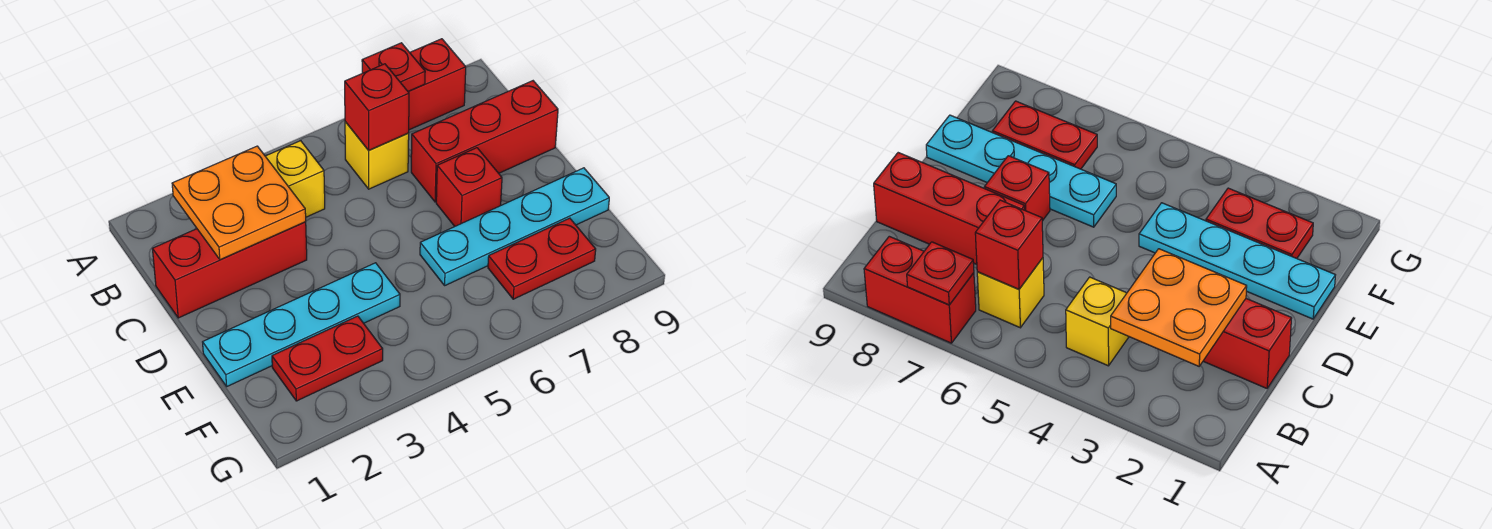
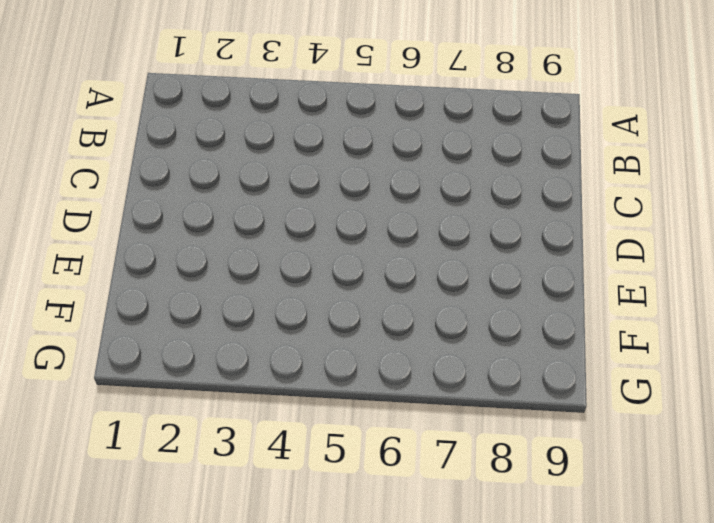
none -> red 1x2 brick [408,39,466,130]
none -> yellow 1x1 brick [265,141,325,217]
none -> yellow 1x1 brick [345,122,409,189]

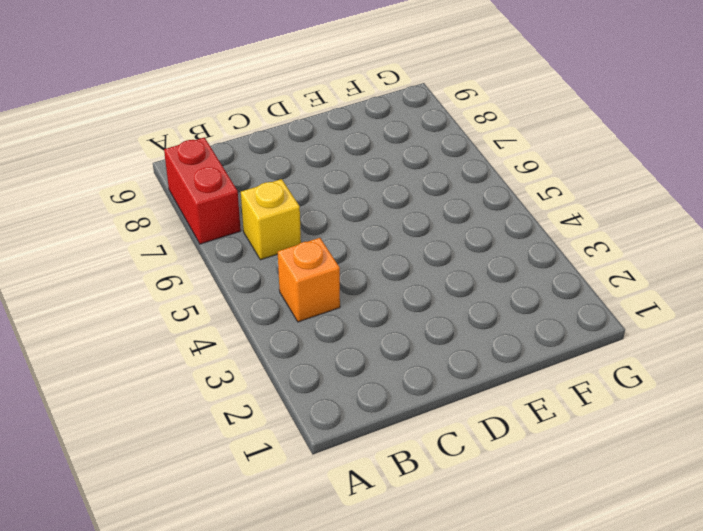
orange 1x1 brick [278,238,340,322] -> yellow 1x1 brick [265,141,325,217]
none -> red 1x3 brick [153,222,307,318]
none -> red 1x3 brick [411,81,558,202]
none -> red 1x1 brick [436,148,502,226]

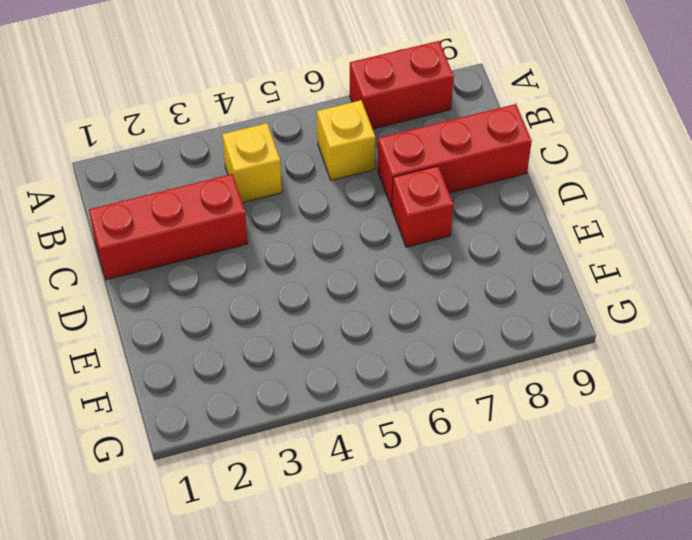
none -> cyan 1x4 plate [203,263,400,386]
none -> cyan 1x4 plate [420,168,609,285]
none -> red 1x2 plate [272,316,383,401]

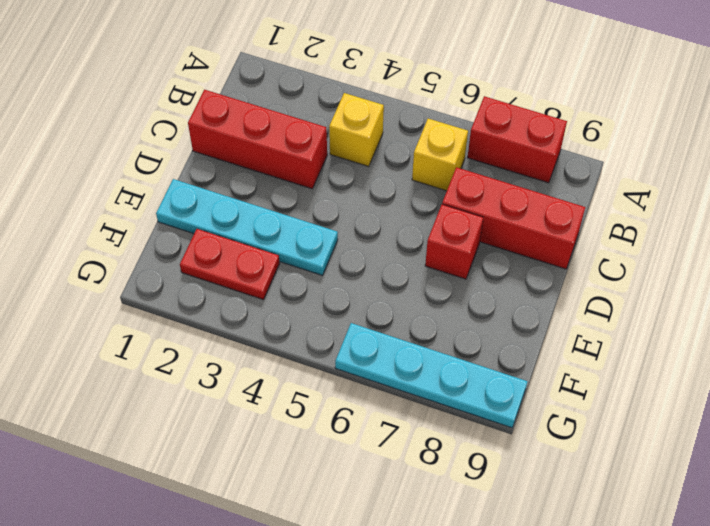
cyan 1x4 plate [335,323,528,428] -> cyan 1x4 plate moved to [420,168,609,285]
none -> red 1x2 plate [488,218,596,299]
none -> red 1x1 plate [362,43,425,91]
none -> orange 2x2 plate [172,146,306,260]

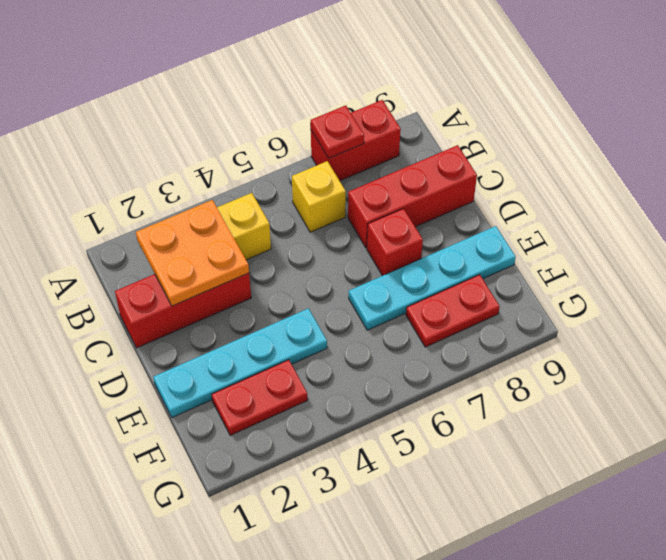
none -> red 1x1 brick [345,64,409,150]

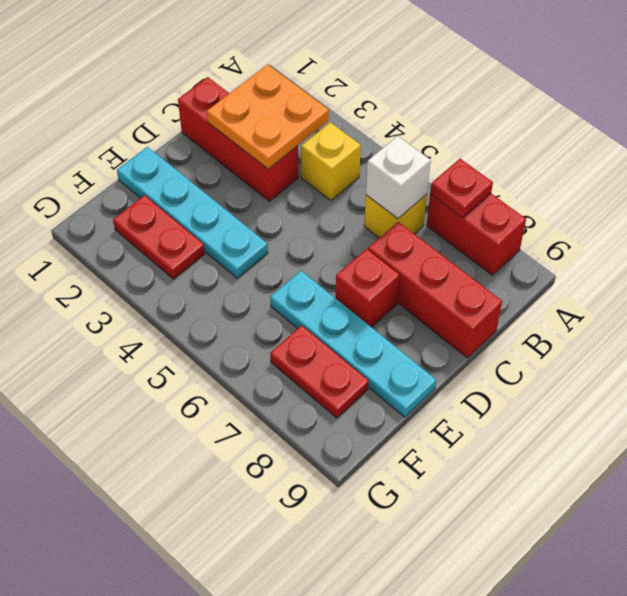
white 1x1 brick [366,136,431,219] -> red 1x1 brick [345,64,409,150]

